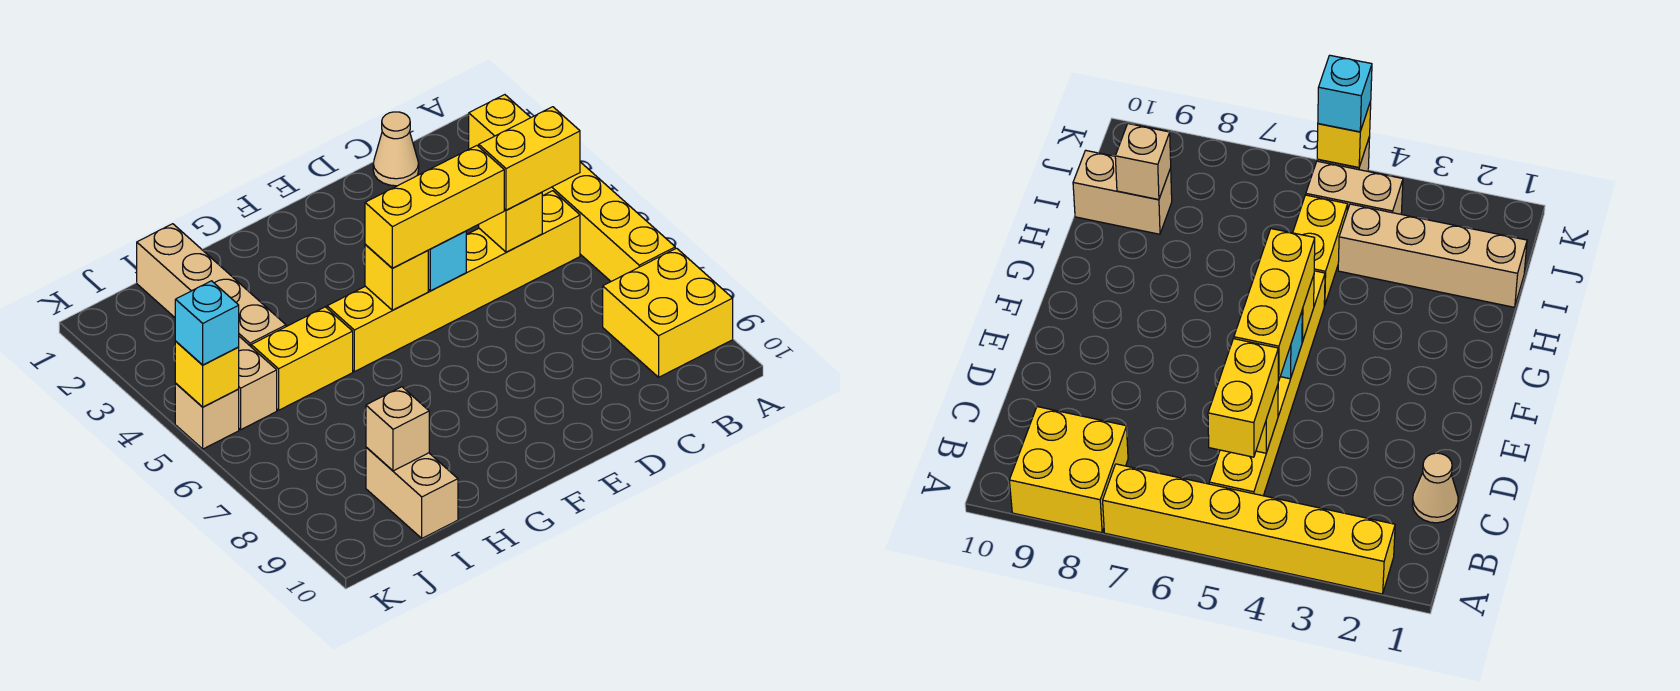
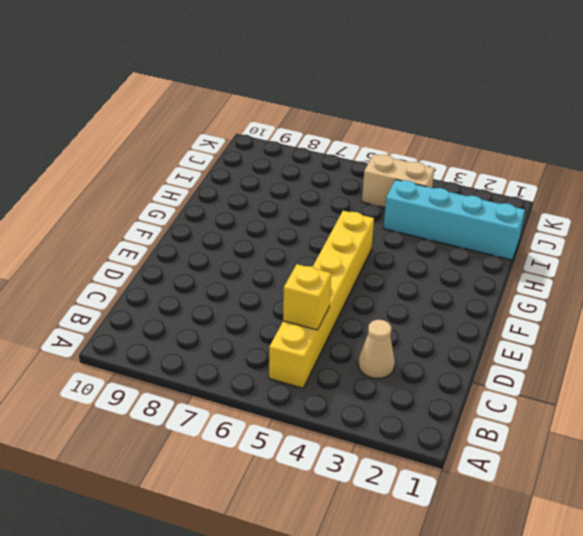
tan 1x1 cone [358,320,395,379] -> tan 1x1 cone moved to [373,112,419,186]
cyan 1x4 brick [383,180,525,260] -> tan 1x4 brick [137,224,286,346]
none -> yellow 1x6 brick [469,95,675,281]
none -> yellow 2x2 brick [603,248,733,377]
none -> yellow 1x2 brick [251,307,353,410]

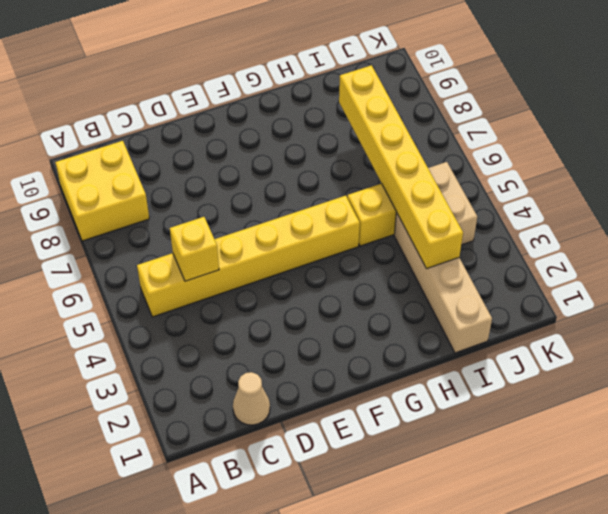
yellow 1x6 brick [339,65,463,269] -> yellow 1x6 brick moved to [469,95,675,281]
none -> tan 1x2 brick [366,447,458,538]
none -> tan 1x1 brick [175,384,239,449]
none -> cyan 1x1 brick [428,231,466,291]

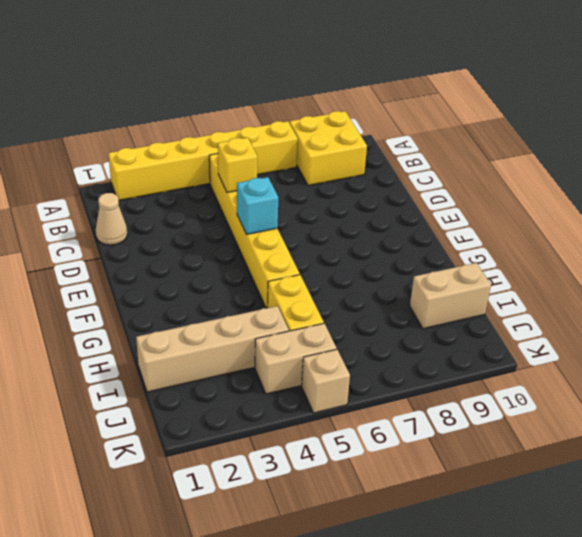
none -> yellow 1x1 brick [365,244,428,310]
none -> tan 1x1 brick [366,387,429,471]
none -> yellow 1x1 brick [175,342,239,407]

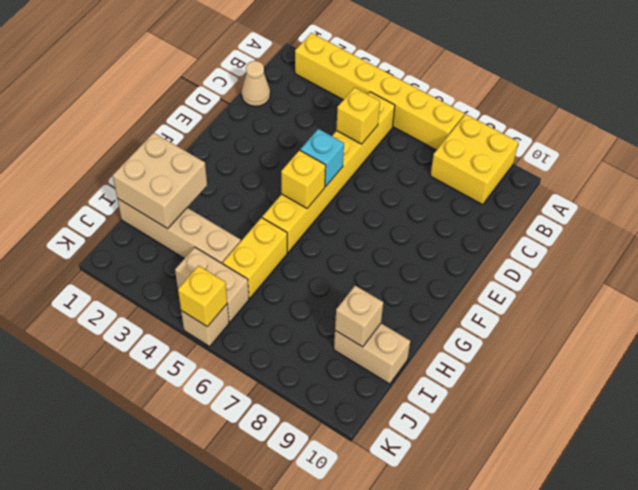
tan 2x2 brick [113,133,207,229] -> none
none -> yellow 1x2 brick [479,107,580,210]
none -> yellow 1x3 brick [365,146,504,268]
none -> cyan 1x1 brick [175,281,239,365]

